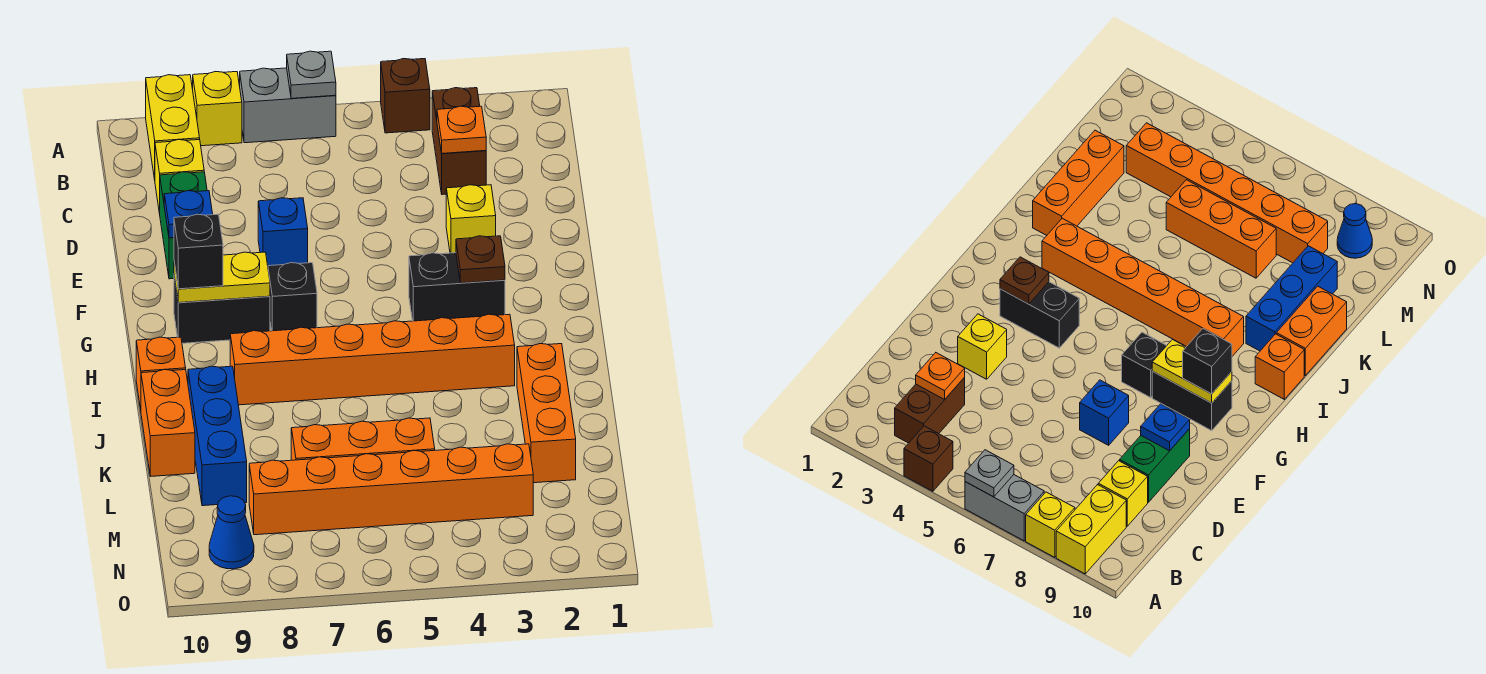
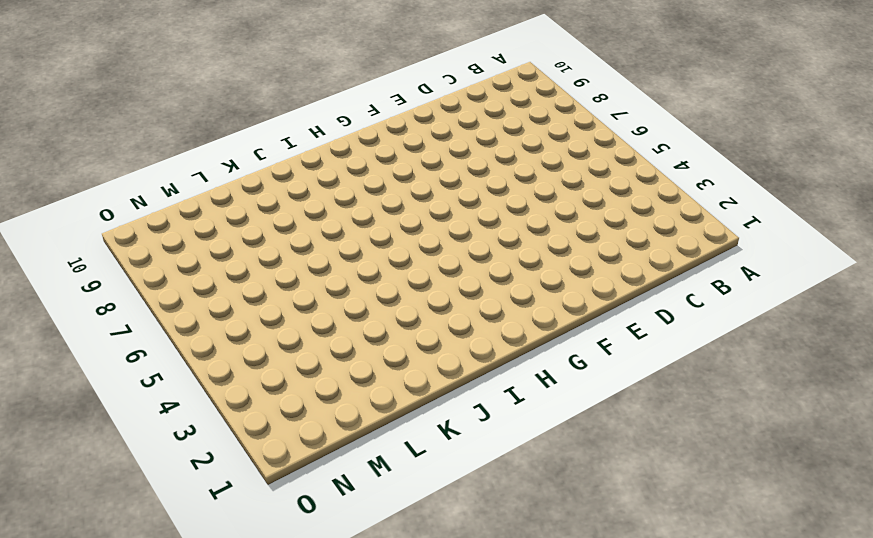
none -> brown 1x1 brick [381,59,430,133]
none -> grey 1x2 brick [240,68,336,143]
none -> yellow 1x1 brick [193,72,242,146]

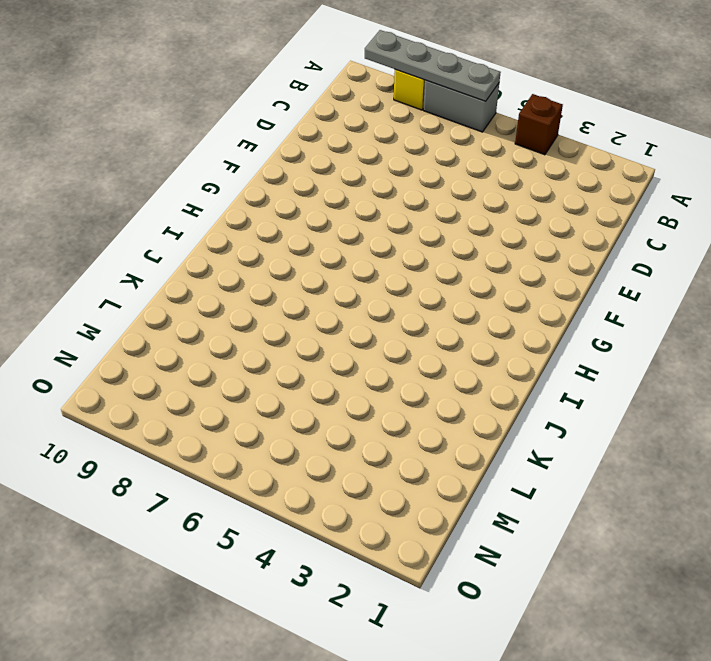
grey 1x4 plate [365,30,501,101] -> grey 1x1 plate [287,51,336,98]
none -> yellow 1x2 brick [146,75,200,179]
none -> brown 1x2 brick [432,88,486,195]
none -> yellow 1x1 brick [155,140,204,214]

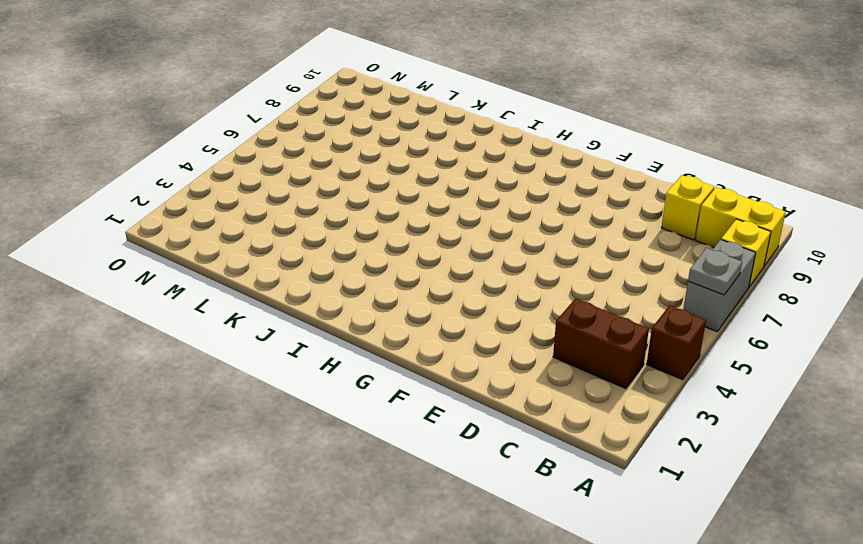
none -> green 1x2 brick [160,172,207,279]
none -> yellow 1x1 brick [446,185,496,253]
none -> blue 1x1 brick [258,198,308,266]

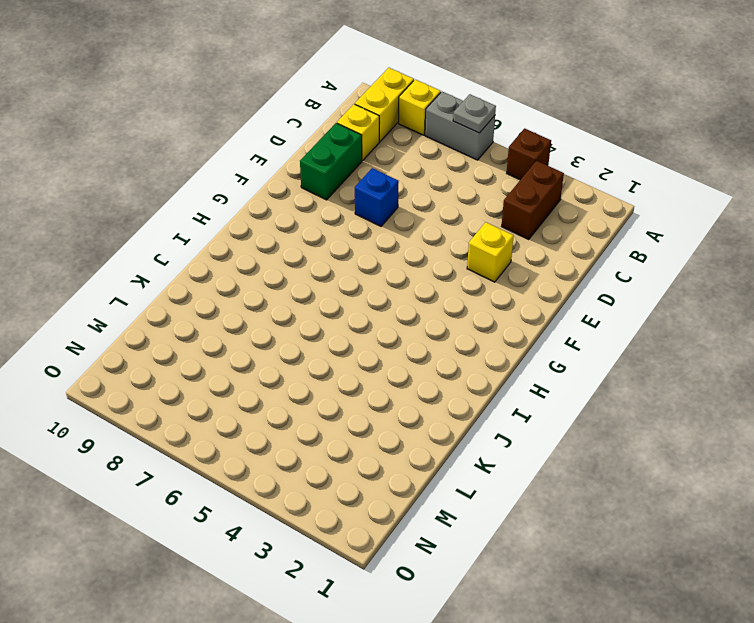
none -> black 1x2 brick [409,253,505,321]
none -> black 1x1 brick [268,263,317,331]
none -> black 1x2 brick [174,276,270,343]

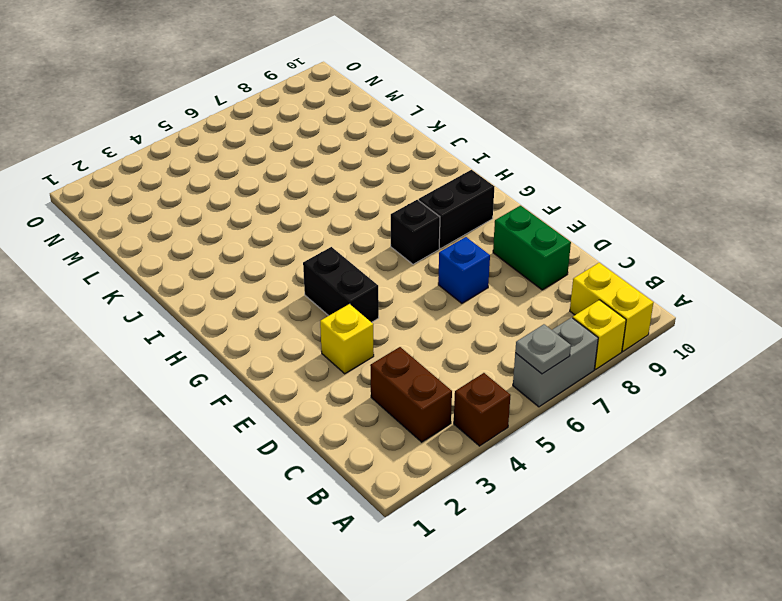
black 1x2 brick [303,247,379,322] -> black 1x2 brick turned to [409,253,505,321]
none -> yellow 1x1 brick [155,140,204,214]
none -> orange 1x6 brick [230,314,515,405]
none -> orange 1x1 brick [136,337,186,409]

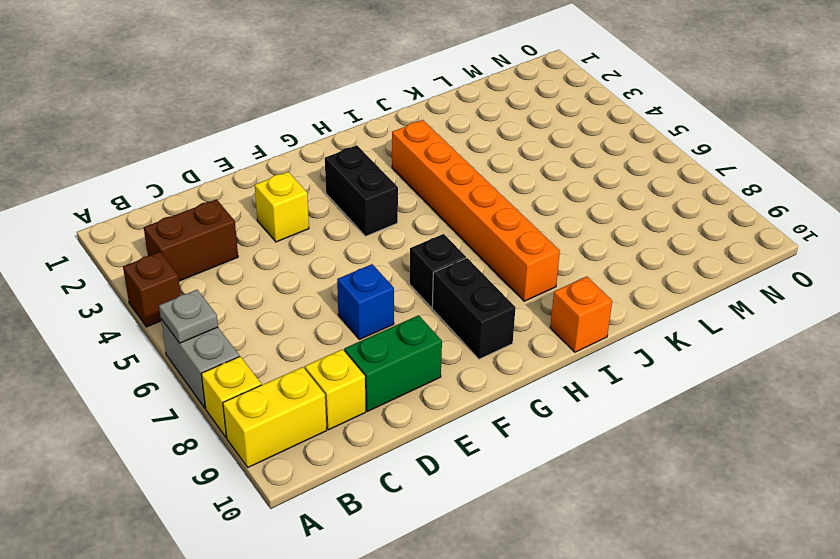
none -> orange 1x3 brick [517,344,576,483]
none -> blue 1x3 brick [188,366,247,506]
none -> orange 1x2 brick [141,370,195,476]

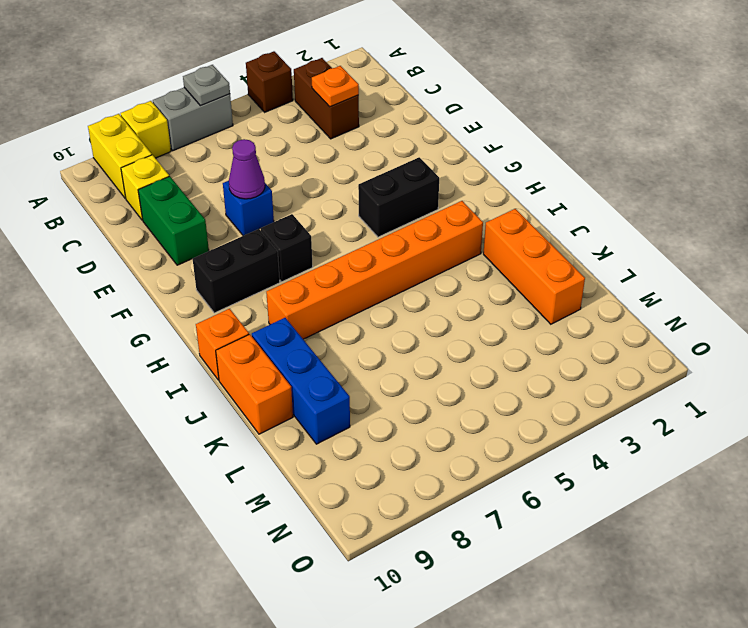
purple 1x1 cone [229,139,265,199] -> none
none -> yellow 1x1 brick [446,185,496,253]
none -> orange 1x3 brick [291,418,435,460]
none -> orange 1x6 brick [249,444,533,535]

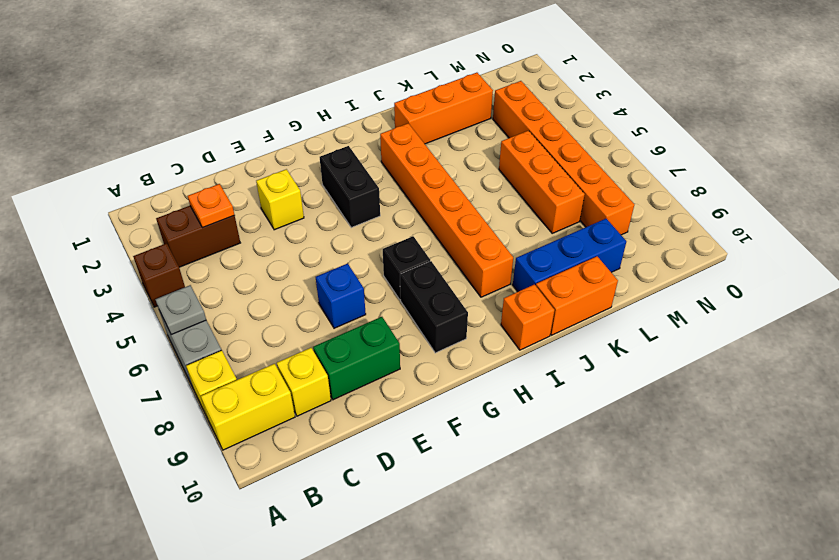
none -> blue 1x1 cone [209,496,254,569]
none -> blue 1x1 plate [164,191,213,238]
none -> brown 1x1 plate [456,236,505,283]

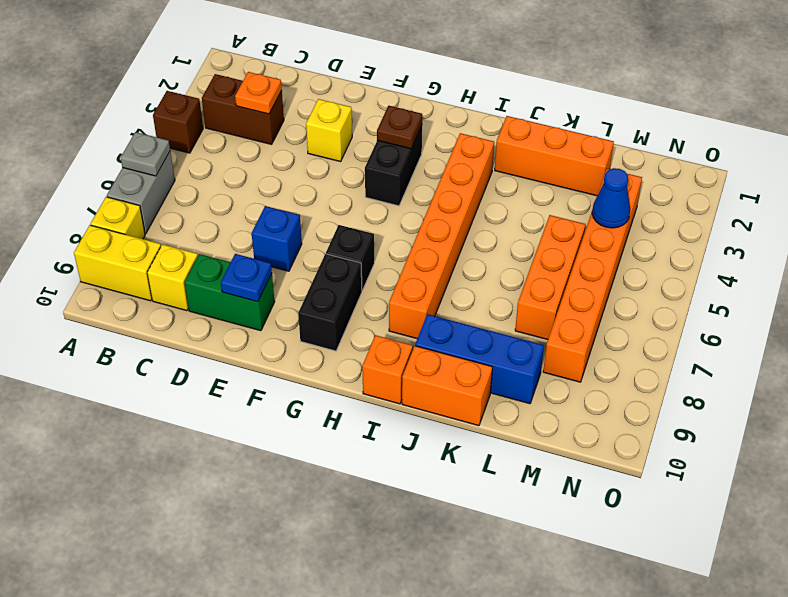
blue 1x1 cone [592,168,630,228] -> blue 1x1 cone moved to [209,496,254,569]
none -> yellow 1x2 plate [174,252,270,303]
none -> black 1x1 brick [174,214,223,289]

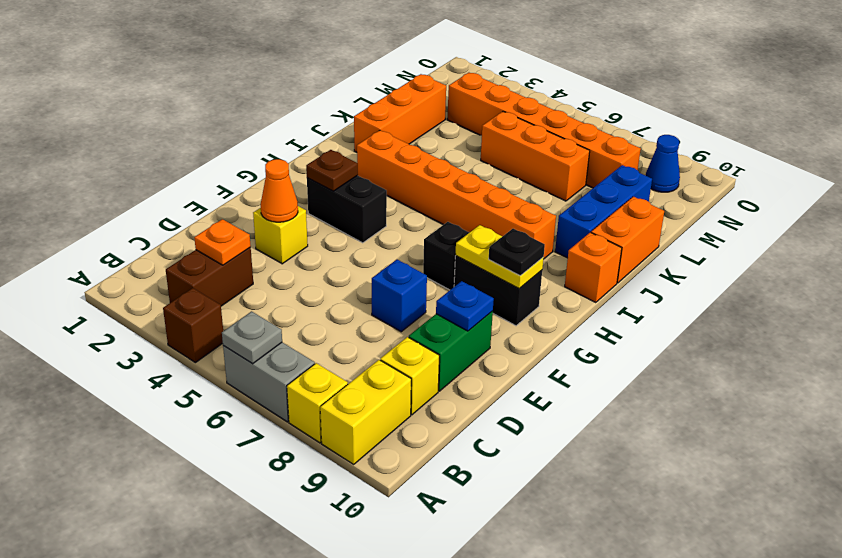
orange 1x1 cone [261,159,298,222] -> none
black 1x1 plate [489,229,545,275] -> black 1x1 brick [174,214,223,289]

